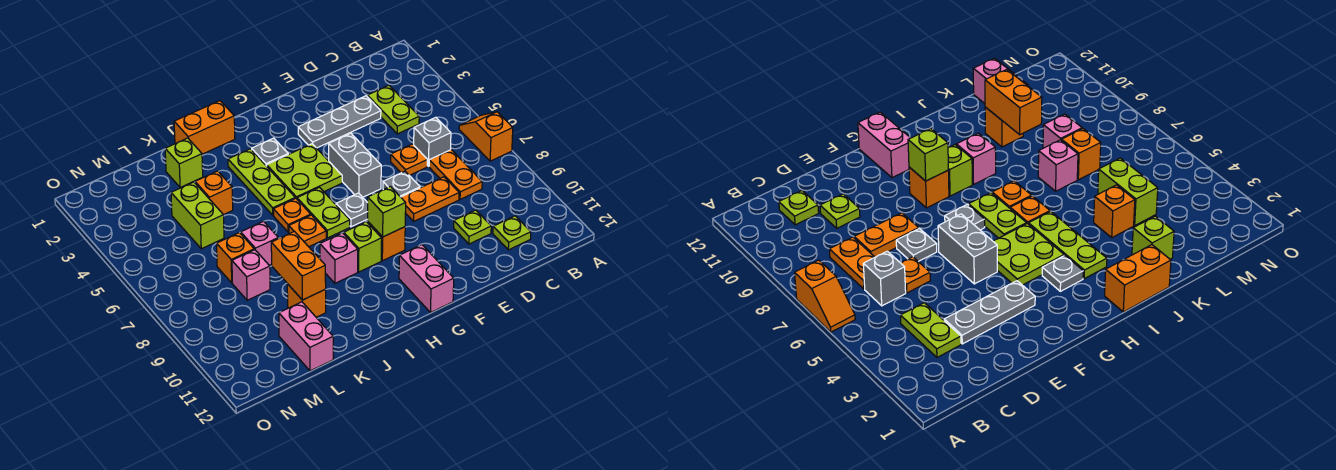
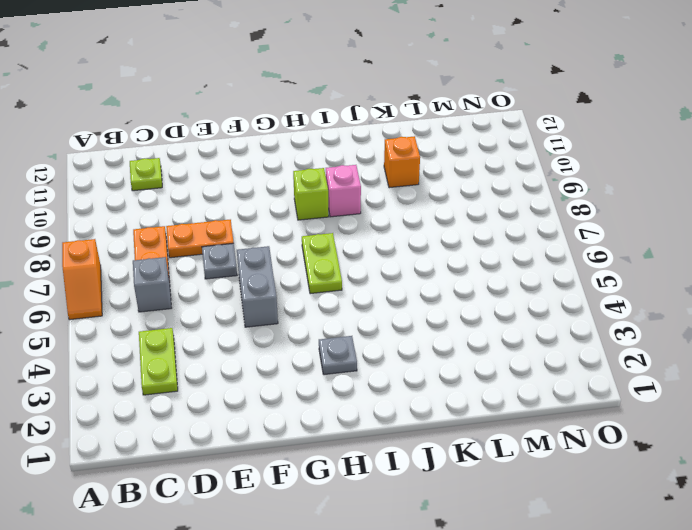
none -> grey 1x3 plate [298,96,381,148]
none -> orange 1x1 plate [391,144,427,176]
none -> lime 1x1 plate [454,210,491,244]
none -> lime 2x2 plate [267,144,342,199]

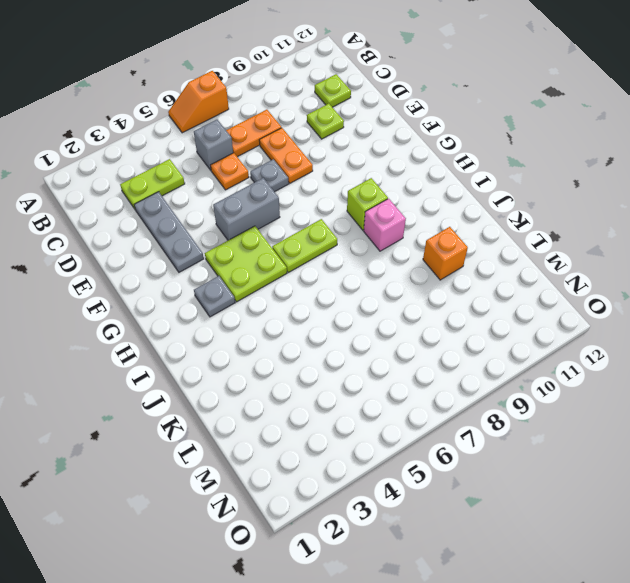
none -> grey 1x1 plate [336,193,368,227]
none -> orange 1x1 brick [368,222,405,261]
none -> pink 1x2 brick [399,245,454,312]
none -> orange 1x2 brick [174,101,235,154]

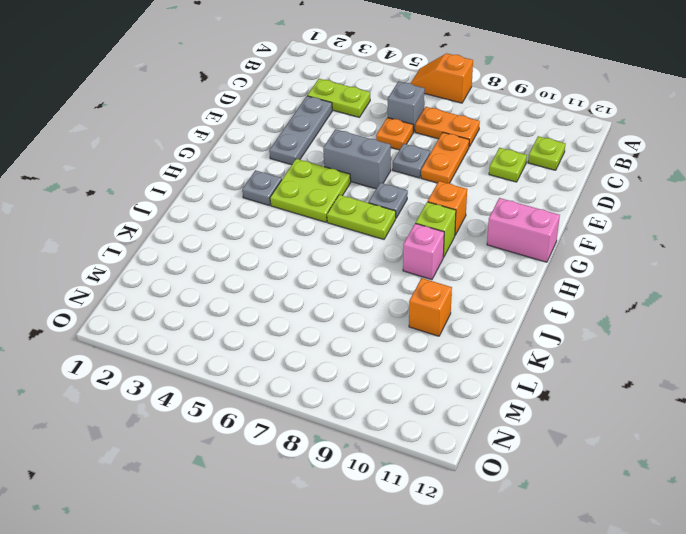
none -> orange 1x2 brick [174,101,235,154]
none -> lime 1x3 plate [228,149,295,215]
none -> orange 1x1 plate [273,198,311,232]
none -> orange 1x1 plate [289,215,326,247]

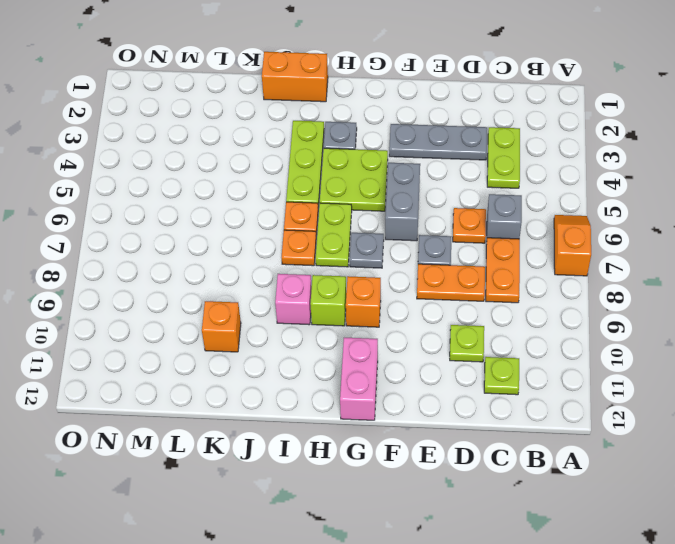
none -> lime 1x1 brick [165,138,203,187]
none -> orange 1x1 brick [195,171,233,215]
none -> pink 1x1 brick [241,221,278,265]
none -> lime 1x2 brick [171,182,224,249]

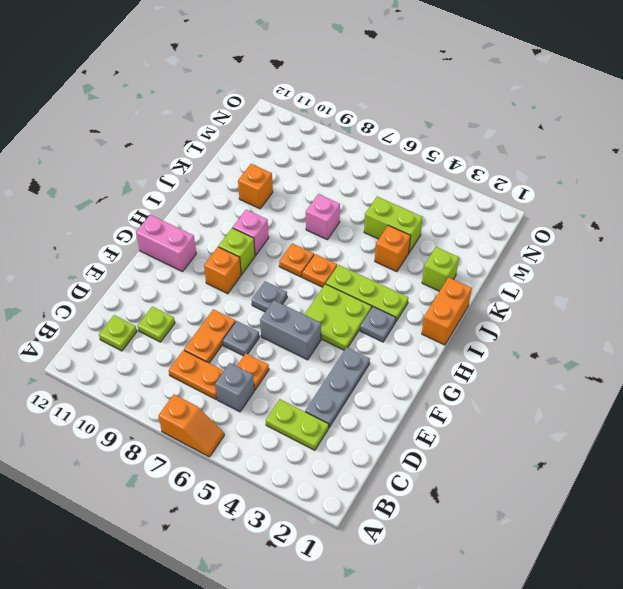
none -> lime 1x2 plate [297,187,350,238]
none -> orange 1x1 brick [217,233,254,283]
none -> pink 1x1 brick [232,250,270,300]
none -> pink 1x2 brick [279,302,333,371]

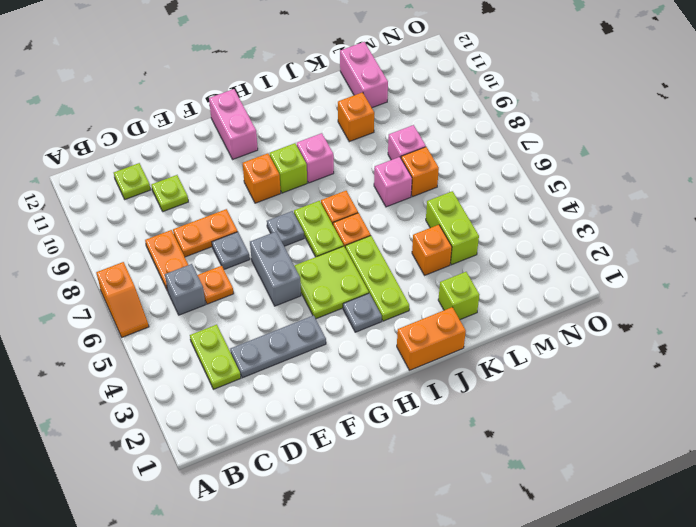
none -> lime 1x1 brick [368,186,406,237]
none -> orange 1x2 brick [271,231,326,300]

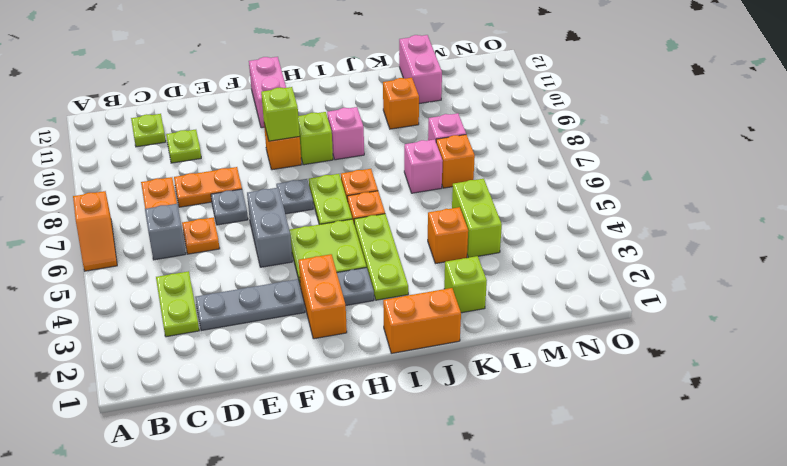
orange 1x2 brick [299,254,347,339] -> orange 1x2 brick moved to [271,231,326,300]

